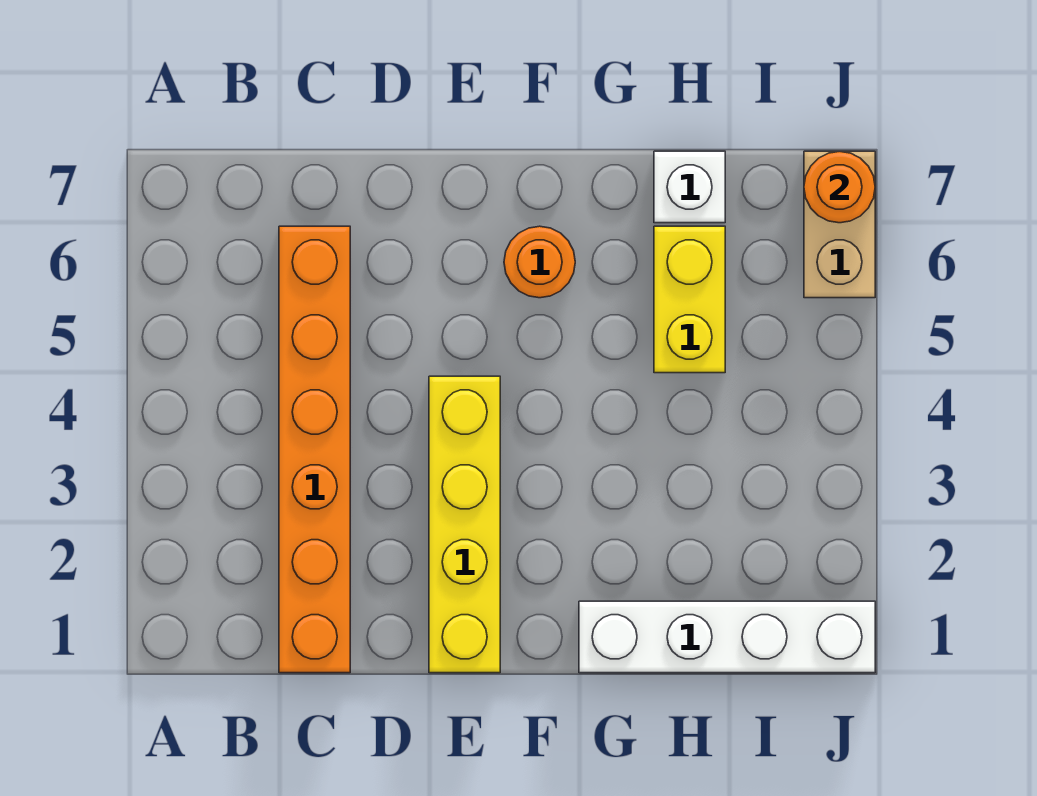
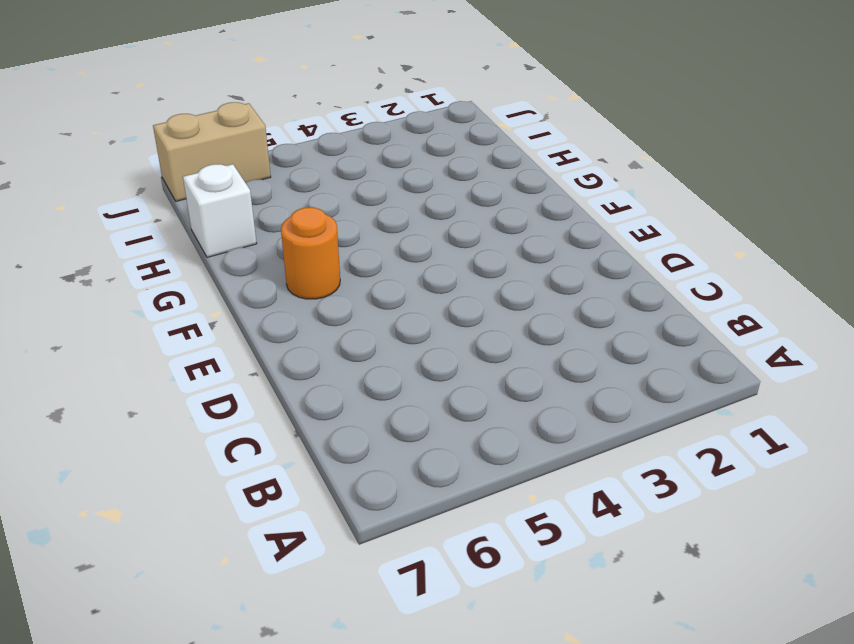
none -> orange 1x6 brick [279,226,350,673]
none -> yellow 1x4 brick [429,376,500,673]

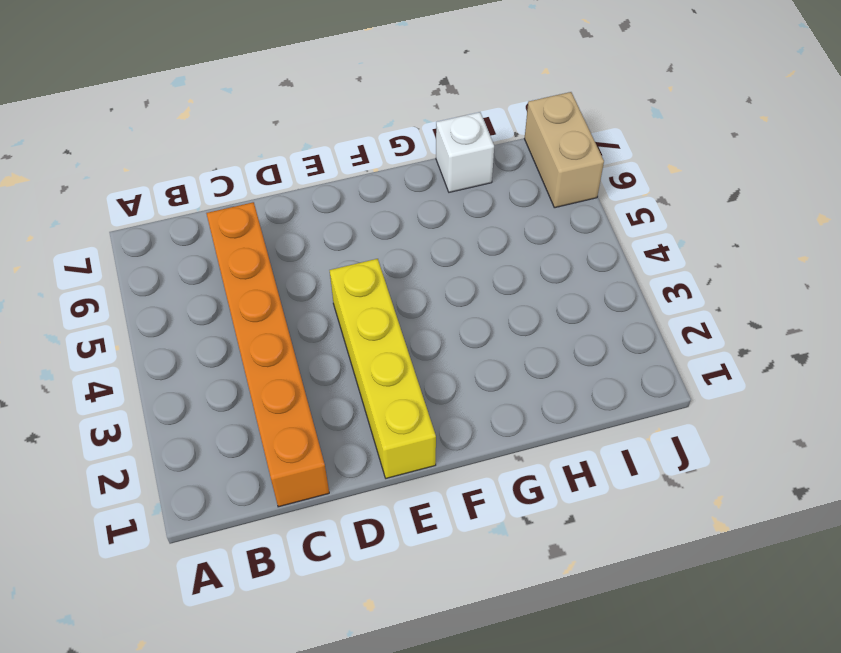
none -> orange 1x1 round brick [504,226,575,298]
none -> white 1x4 brick [579,601,875,673]

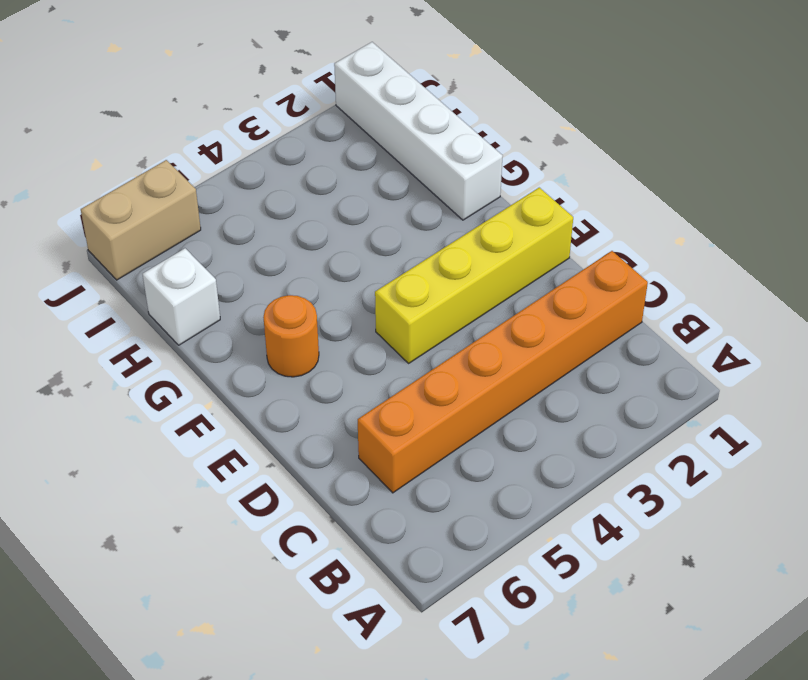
none -> yellow 1x2 brick [654,226,725,373]
none -> orange 1x1 round brick [804,151,875,223]

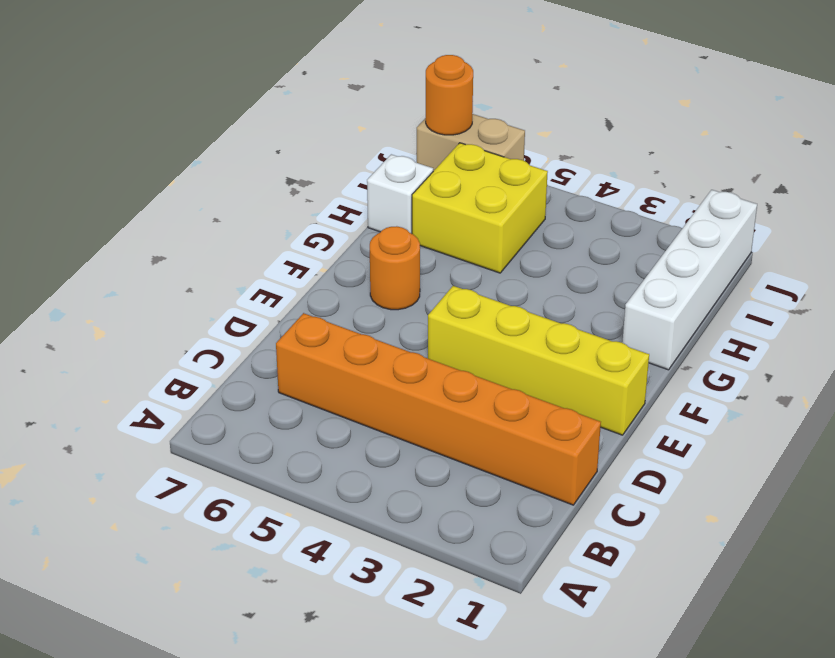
yellow 2x2 brick [412,143,548,273] -> yellow 1x2 brick [654,226,725,373]

